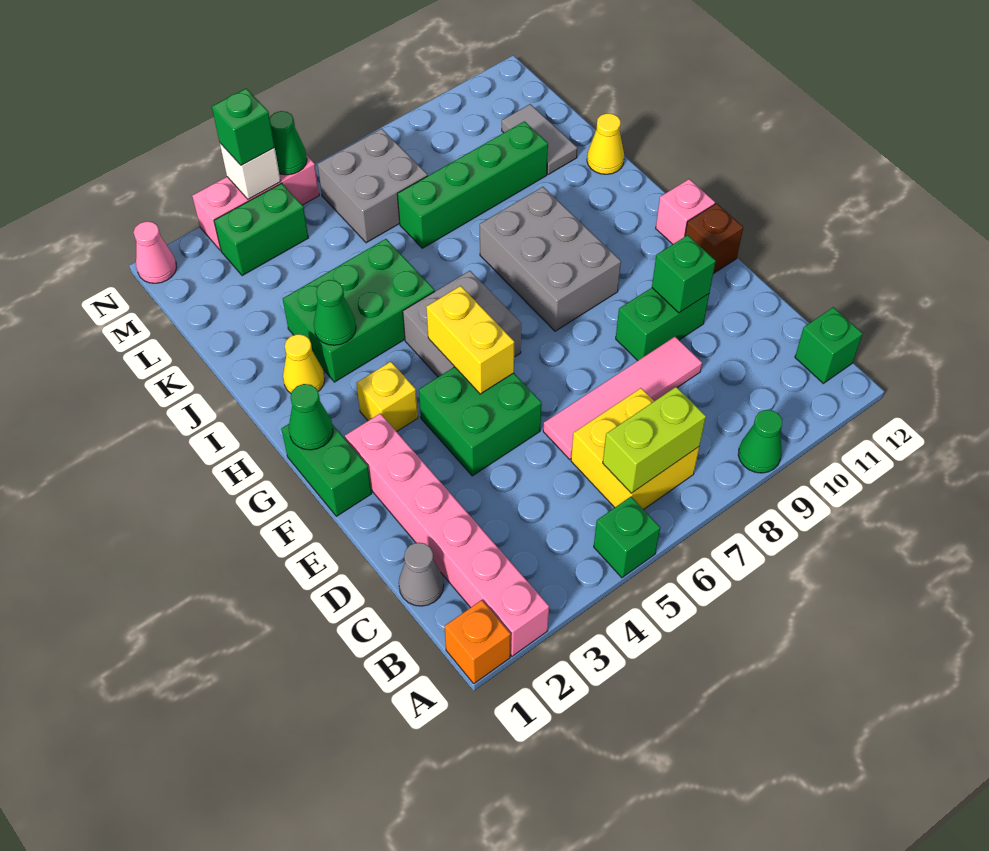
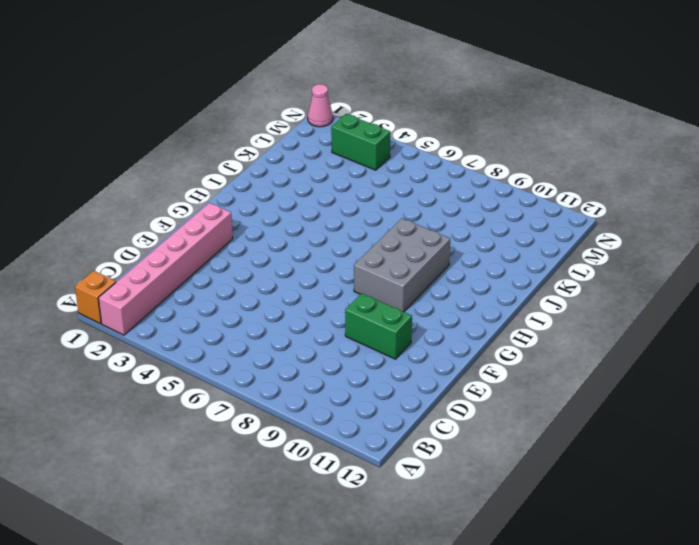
none -> green 1x1 brick [594,497,660,578]
none -> green 1x1 cone [738,410,782,473]
none -> yellow 2x2 brick [571,388,699,510]
none -> green 1x1 brick [795,307,863,383]

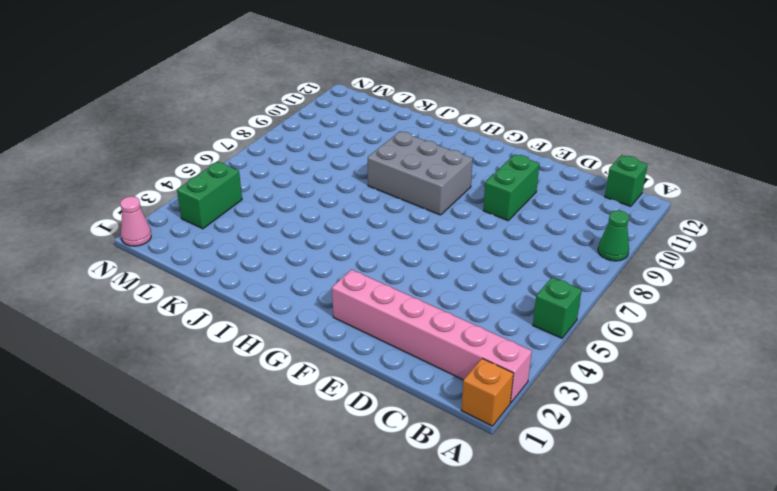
none -> yellow 2x2 brick [571,388,699,510]
none -> grey 1x1 cone [399,543,444,606]
none -> pink 1x4 tile [543,337,702,459]
none -> green 2x2 brick [419,367,542,476]

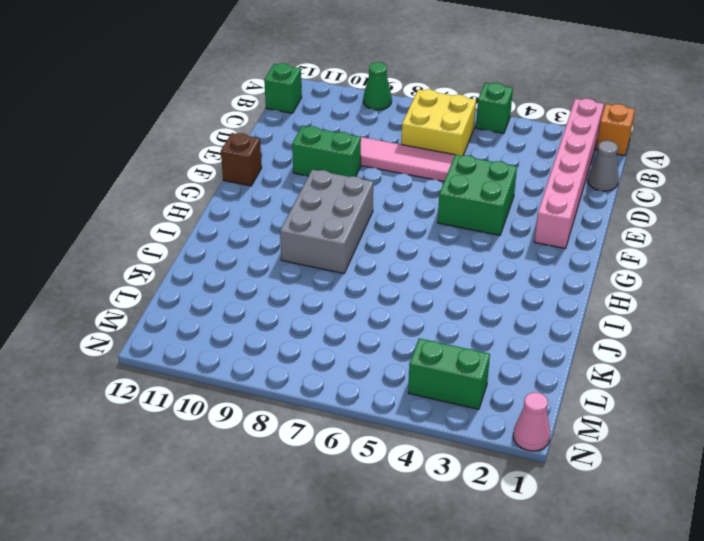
none -> green 1x2 brick [281,424,372,516]
none -> yellow 1x1 brick [356,362,418,432]
none -> grey 2x2 brick [403,271,521,377]
none -> pink 1x1 brick [656,179,715,244]

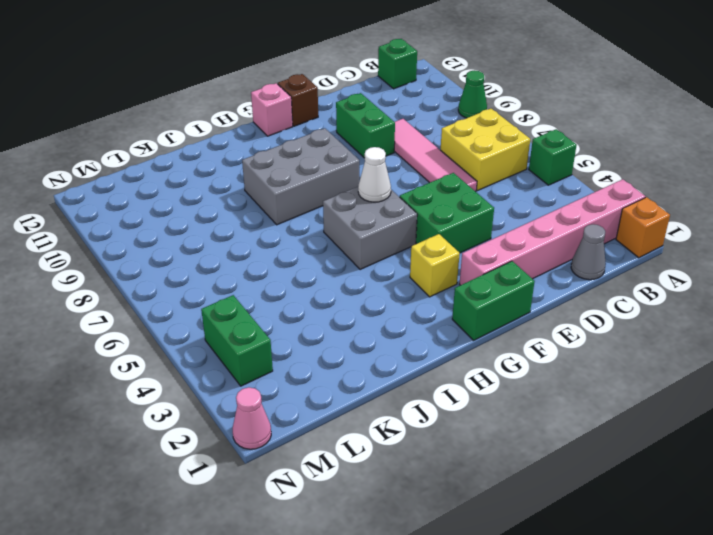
white 1x1 cone [358,147,391,202] -> none
none -> yellow 1x1 cone [283,334,325,393]
none -> green 2x3 brick [283,239,435,382]
none -> yellow 1x1 cone [587,114,624,174]
none -> green 1x4 brick [397,121,548,248]

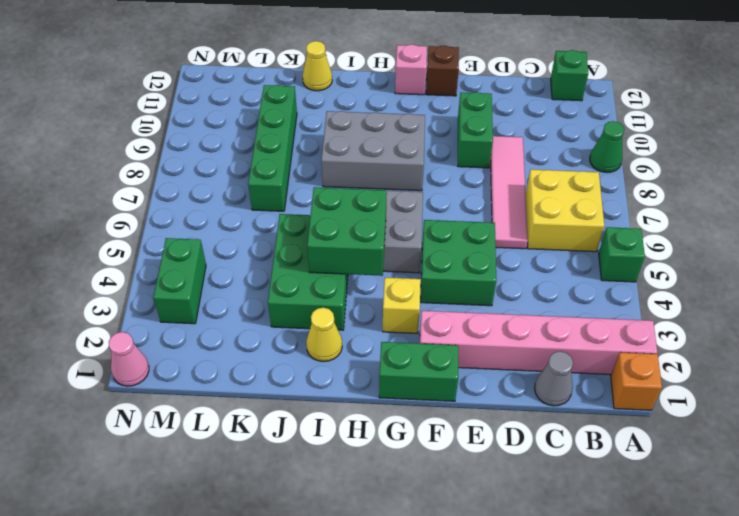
green 2x2 brick [307,187,387,276] -> none
none -> grey 1x2 tile [502,104,577,175]
none -> grey 2x2 brick [317,129,428,243]
none -> pink 1x3 brick [192,155,319,250]
none -> lime 1x2 brick [603,387,706,493]

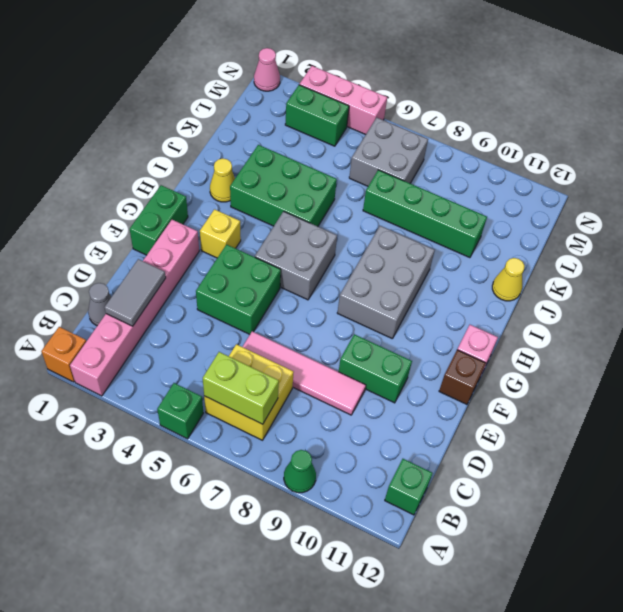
grey 1x2 tile [105,259,166,326] -> grey 1x2 tile moved to [502,104,577,175]
none -> green 1x1 brick [652,235,716,313]
none -> yellow 1x2 brick [426,286,514,394]
none -> green 1x1 cone [289,384,333,450]
none -> green 1x1 cone [314,280,356,345]

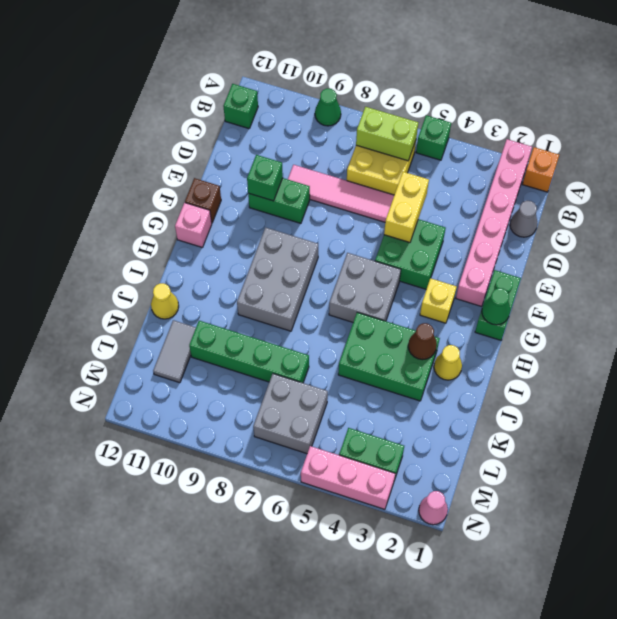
yellow 1x2 brick [384,172,429,242] -> yellow 1x2 brick moved to [426,286,514,394]
brown 1x1 cone [408,323,437,360] -> green 1x1 cone [314,280,356,345]
none -> white 1x1 brick [220,143,281,199]
none -> green 1x1 cone [270,111,307,175]
none -> green 1x1 brick [212,89,275,165]

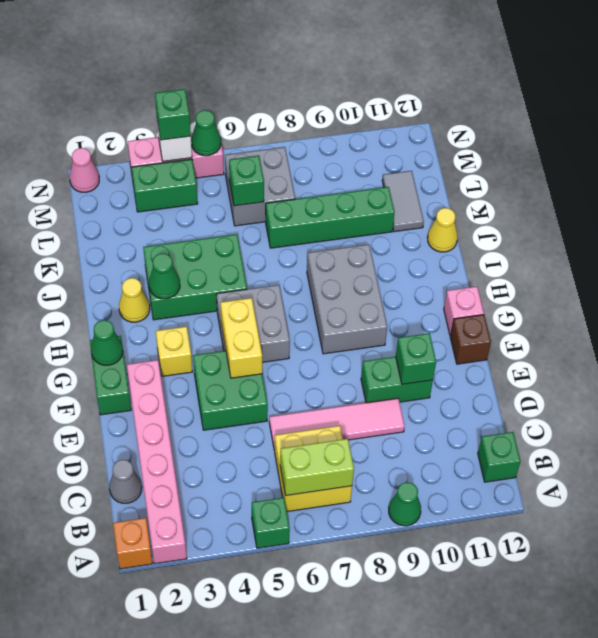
green 1x1 brick [229,156,264,206] -> none

